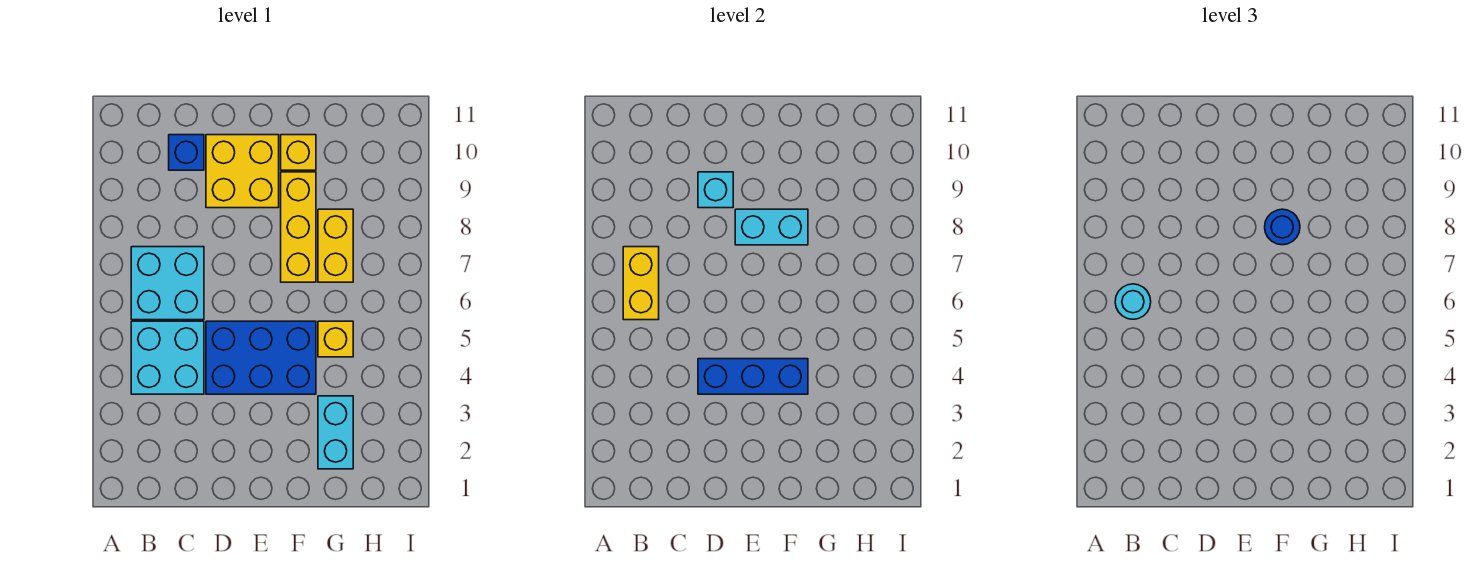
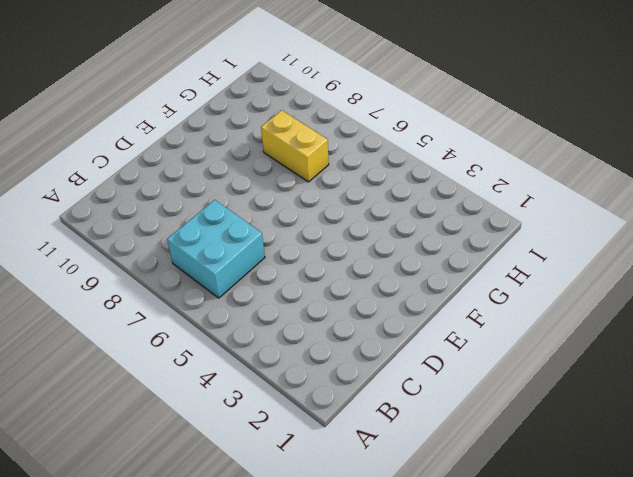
none -> cyan 2x2 brick [131,321,204,394]
none -> blue 1x1 brick [169,135,204,170]
none -> blue 2x3 brick [206,321,316,394]

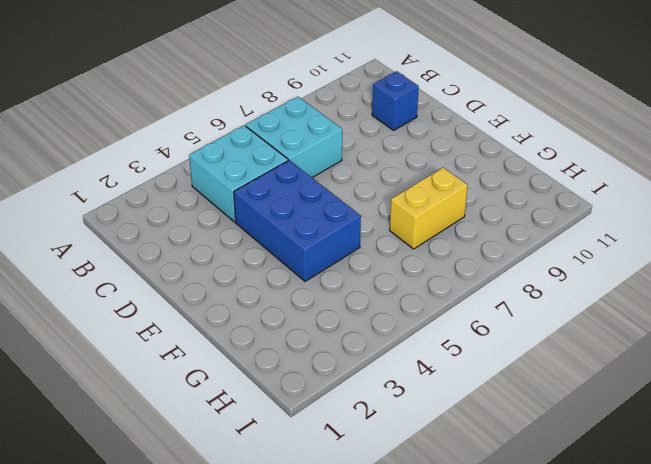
none -> yellow 2x2 brick [206,135,279,208]
none -> yellow 1x3 brick [281,172,316,282]
none -> yellow 1x1 brick [281,135,316,170]

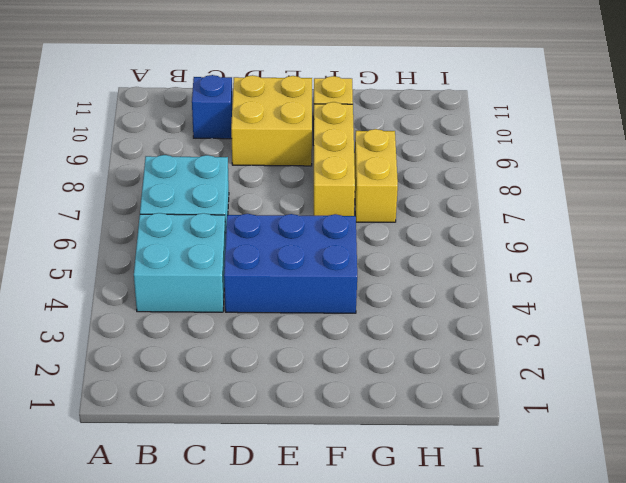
none -> cyan 1x2 brick [318,396,353,469]
none -> yellow 1x1 brick [318,321,353,357]
none -> yellow 1x2 brick [623,247,659,320]

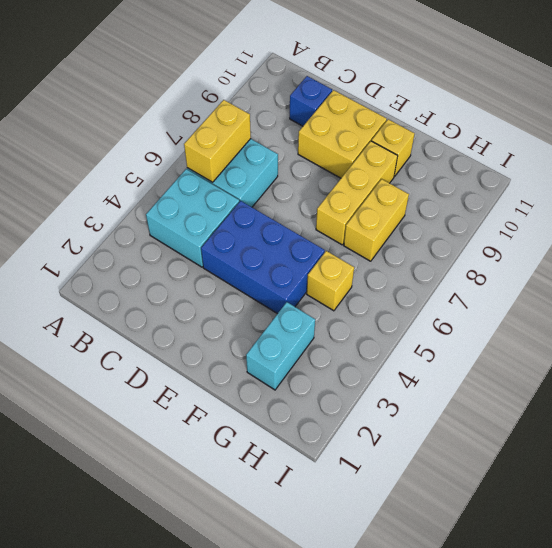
none -> blue 1x3 brick [698,359,808,394]
none -> cyan 1x1 brick [698,172,733,208]
none -> cyan 1x2 brick [735,209,808,245]

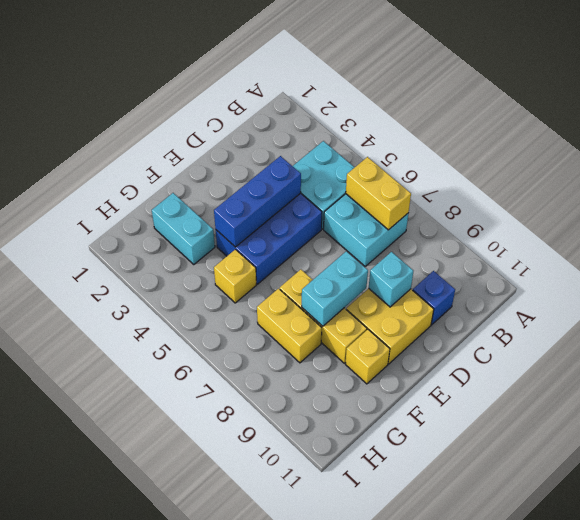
none -> cyan 1x1 round brick [1115,284,1151,319]
none -> blue 1x1 round brick [1265,209,1300,245]

